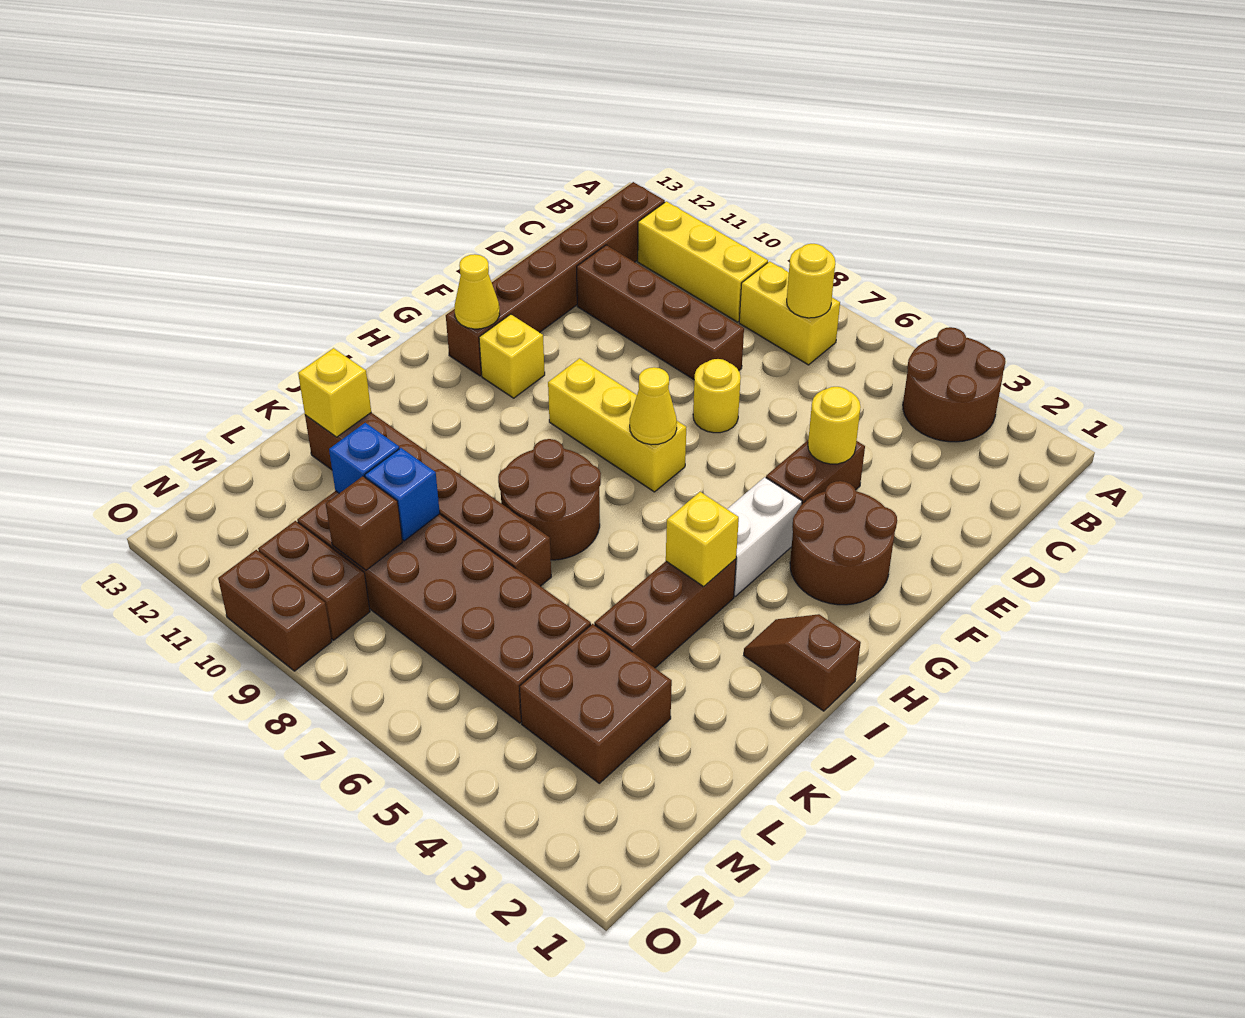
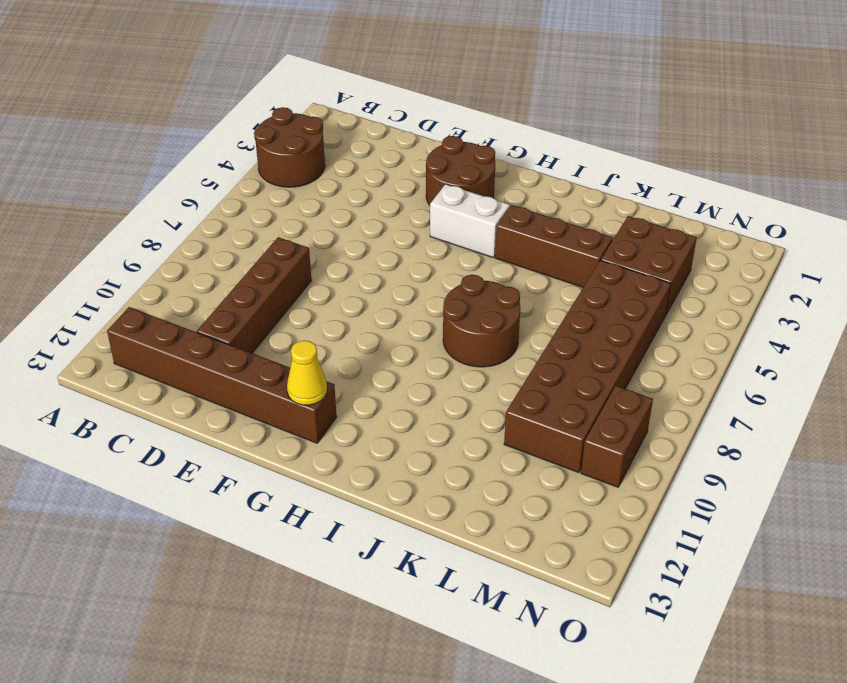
none -> yellow 1x2 brick [739,261,840,365]
none -> yellow 1x3 brick [638,201,768,322]
none -> brown 1x2 brick [766,440,865,504]

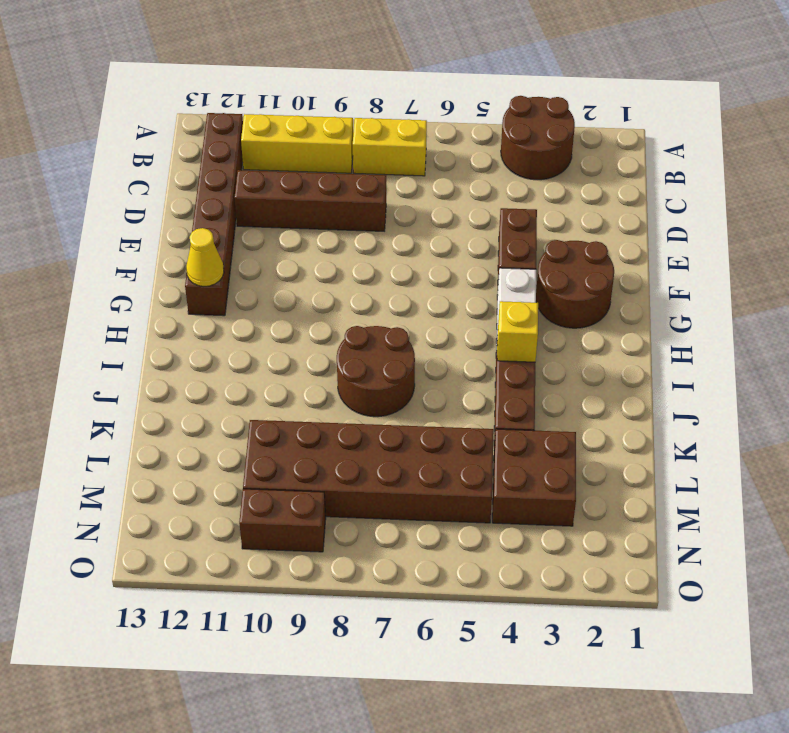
none -> yellow 1x1 round brick [693,359,741,433]
none -> yellow 1x3 brick [548,358,686,492]
none -> yellow 1x1 brick [479,314,545,398]

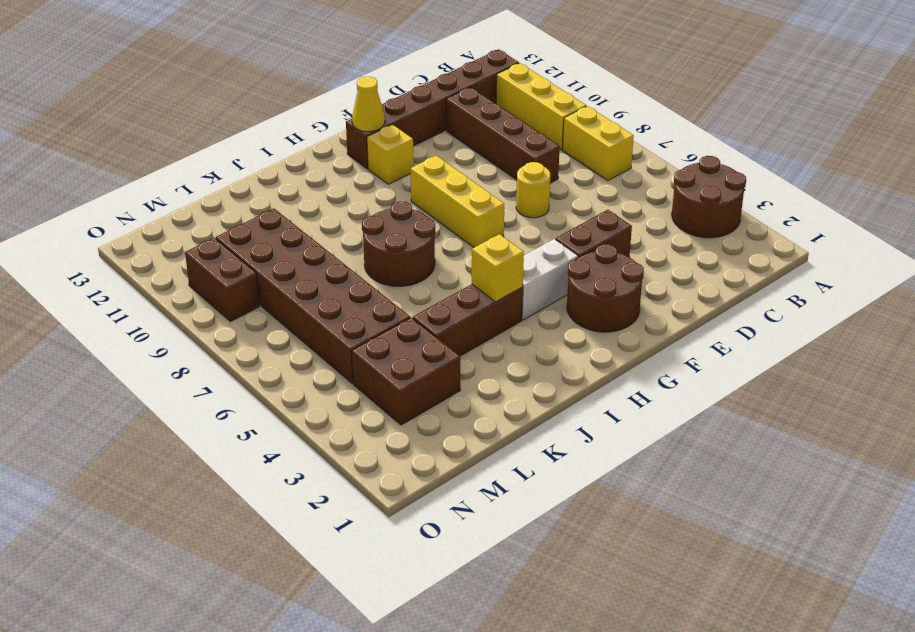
none -> brown 1x2 slope [744,614,861,711]
none -> brown 1x6 brick [305,413,551,586]
none -> brown 1x2 brick [218,550,332,671]

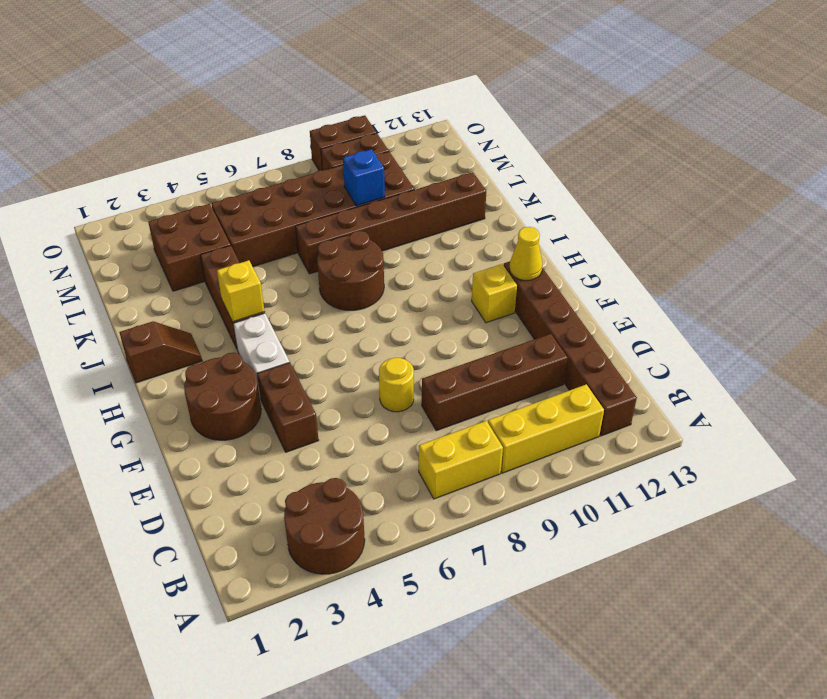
none -> yellow 1x3 brick [548,358,686,492]
none -> yellow 1x1 round brick [787,244,835,318]
none -> yellow 1x1 round brick [808,387,861,464]

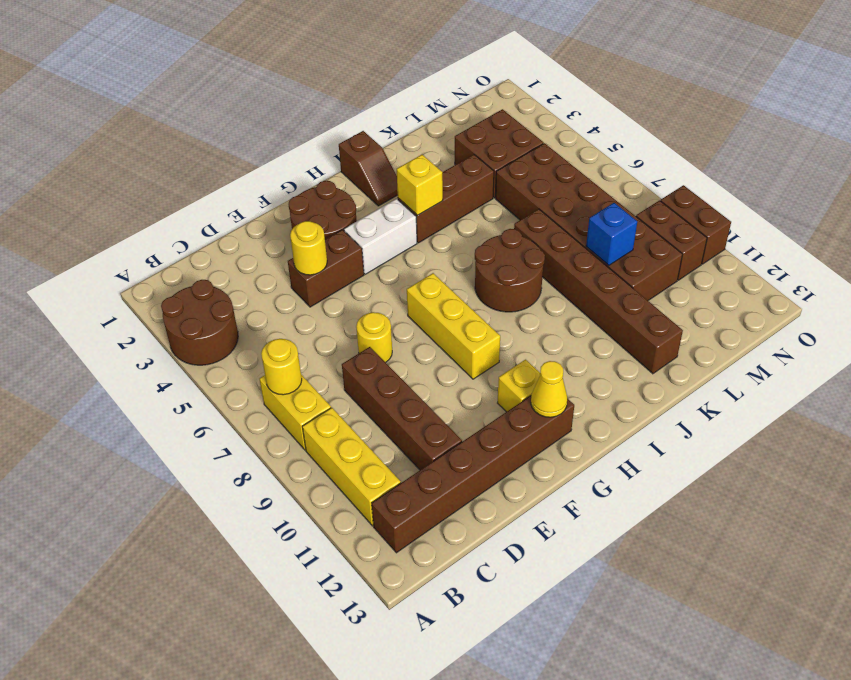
none -> yellow 1x1 cone [630,367,677,445]
none -> yellow 1x1 brick [298,348,371,437]
none -> blue 1x1 brick [329,423,399,493]

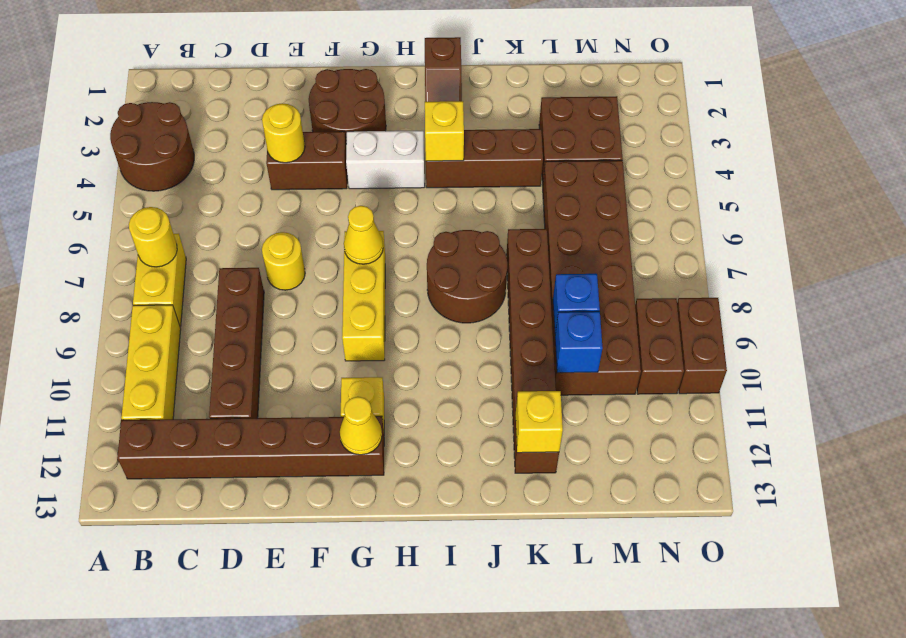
none -> brown 1x1 brick [326,476,402,570]

